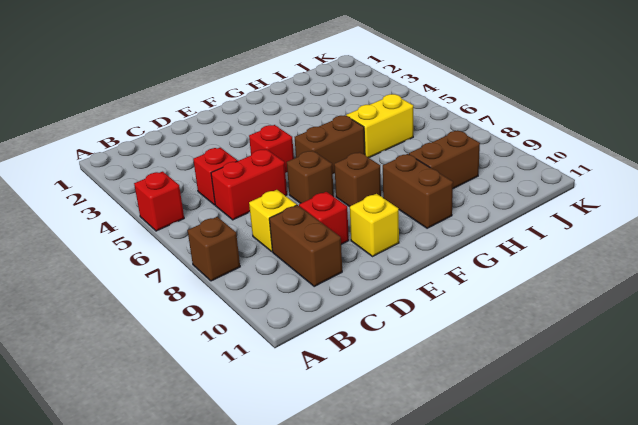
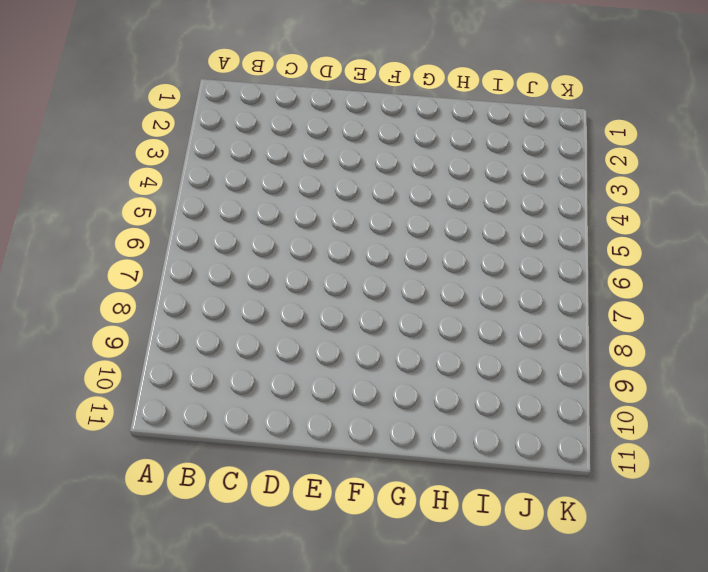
none -> red 1x1 brick [134,172,184,231]
none -> brown 1x1 brick [188,217,240,281]
none -> red 1x1 brick [193,148,237,205]

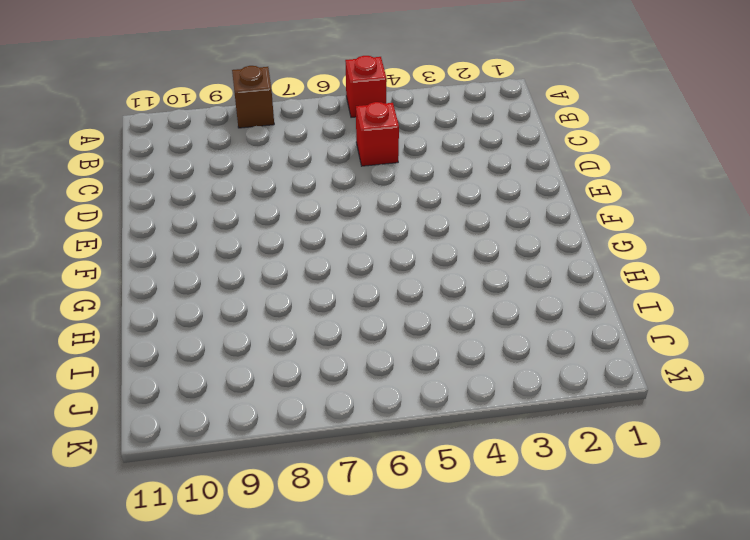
none -> red 1x2 brick [211,149,287,220]
none -> yellow 1x1 brick [249,190,297,251]
none -> brown 1x2 brick [269,205,342,286]

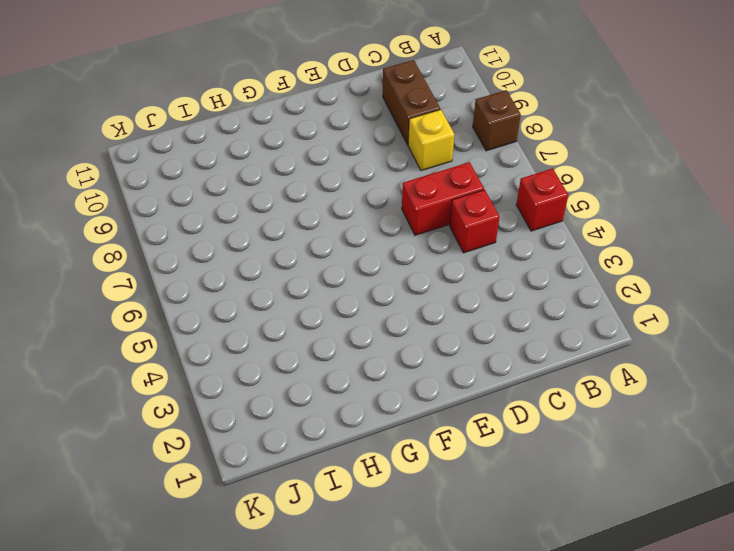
none -> red 1x1 brick [299,192,349,244]
none -> red 1x1 brick [249,125,294,173]
none -> brown 1x1 brick [287,151,334,203]

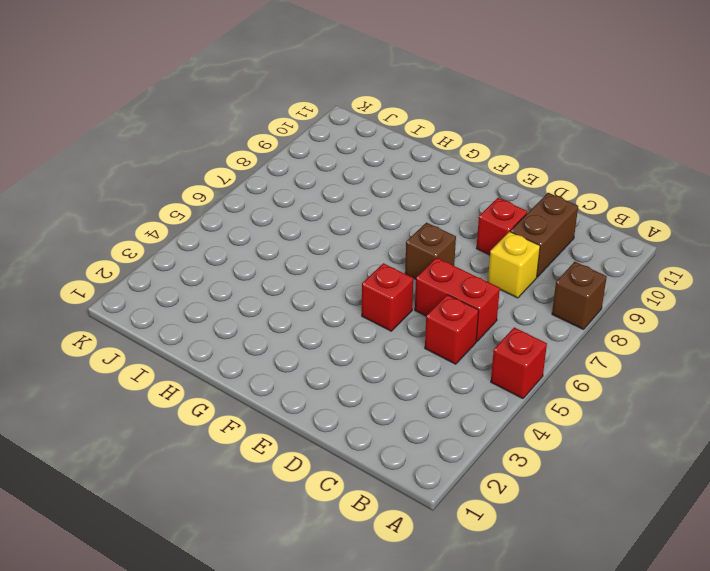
none -> yellow 1x1 brick [350,194,399,256]
none -> brown 1x2 brick [295,116,365,174]
none -> brown 1x1 brick [334,152,381,207]

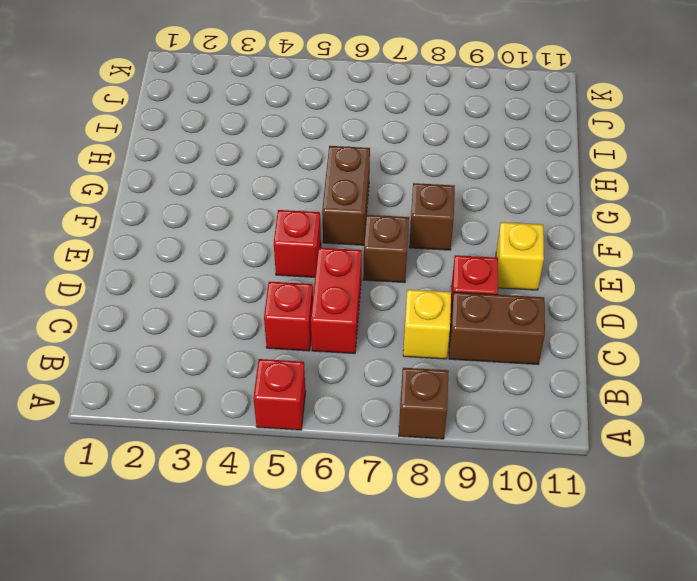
none -> brown 1x2 brick [383,154,453,228]
none -> yellow 1x2 brick [346,94,413,158]
none -> brown 1x2 brick [409,131,480,189]

